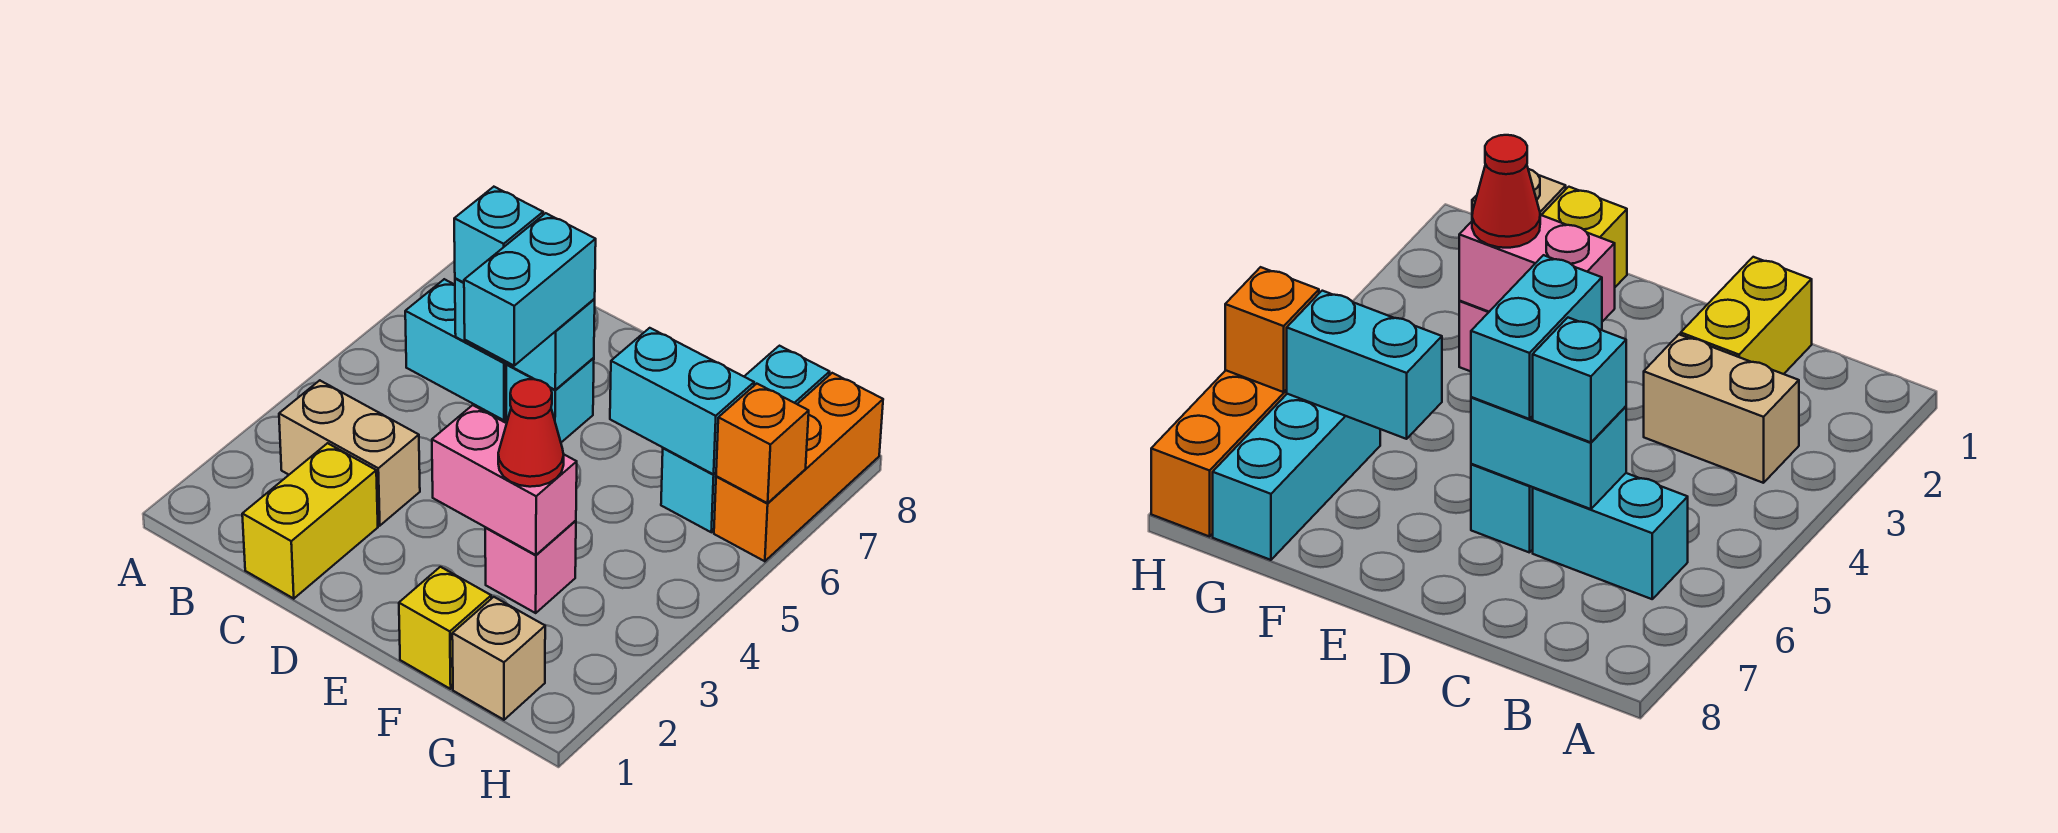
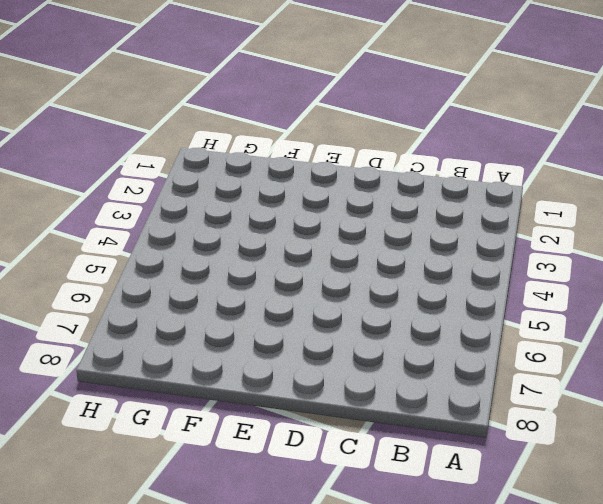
none -> tan 1x2 brick [279,380,420,526]
none -> cyan 1x2 brick [405,279,507,420]
none -> yellow 1x2 brick [242,443,378,599]

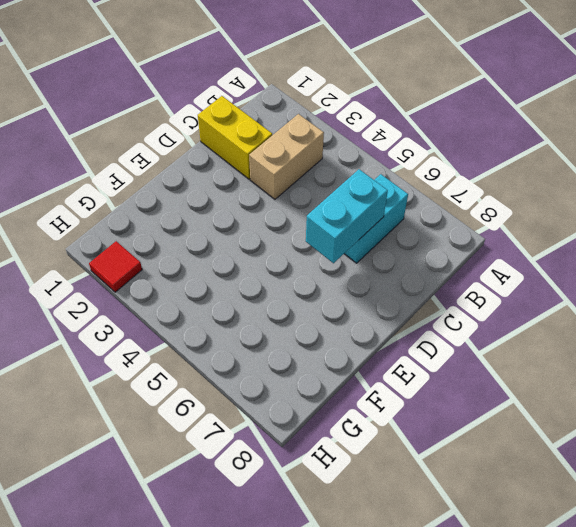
red 1x1 tile [89,241,142,292] -> none
none -> cyan 1x1 brick [506,358,594,442]
none -> yellow 1x1 brick [399,567,491,689]
none -> pink 1x1 brick [485,521,576,613]

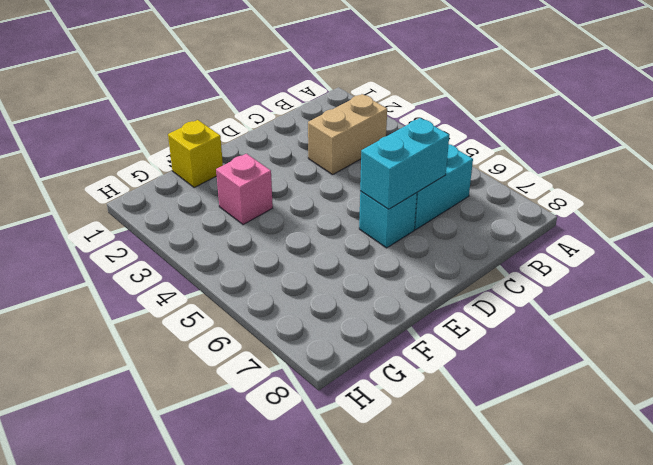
none -> yellow 1x2 brick [242,443,378,599]
none -> tan 1x1 brick [452,597,545,720]
none -> cyan 1x3 brick [661,346,830,532]

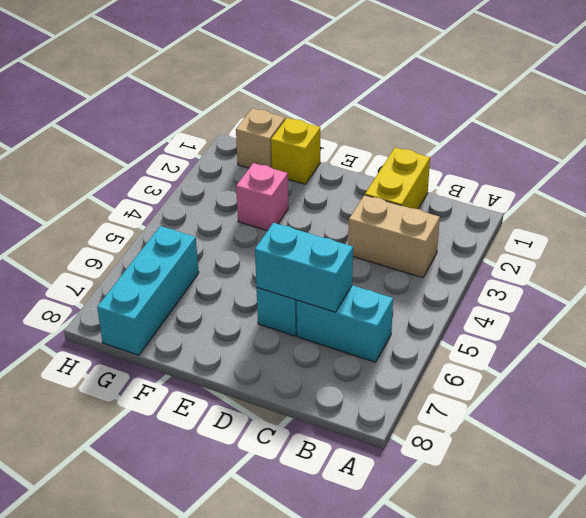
none -> orange 1x3 brick [714,373,883,561]
none -> pink 1x2 brick [432,405,577,555]
none -> cyan 1x2 brick [610,328,754,474]

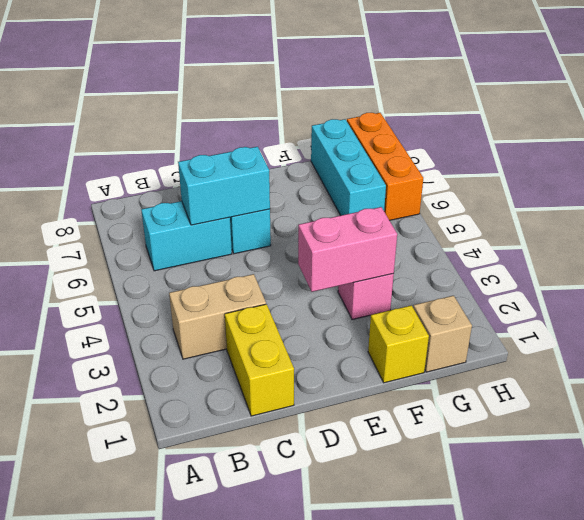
none -> cyan 1x2 brick [610,328,754,474]
none -> orange 1x1 brick [716,384,809,503]
none -> cyan 1x1 brick [454,187,543,282]

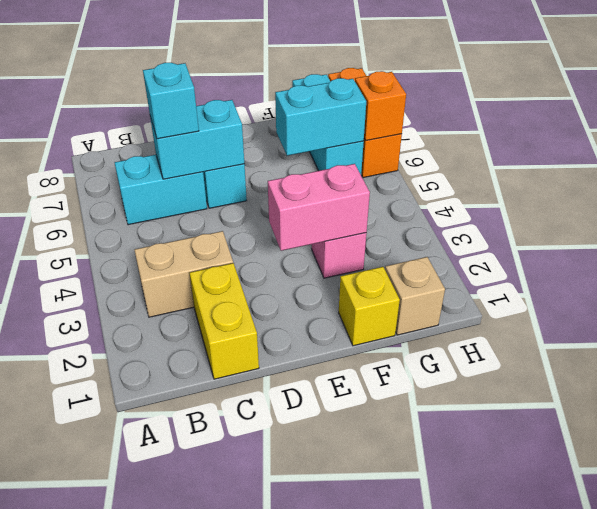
none -> cyan 1x2 brick [464,213,596,366]
none -> red 1x1 cone [498,379,564,487]

